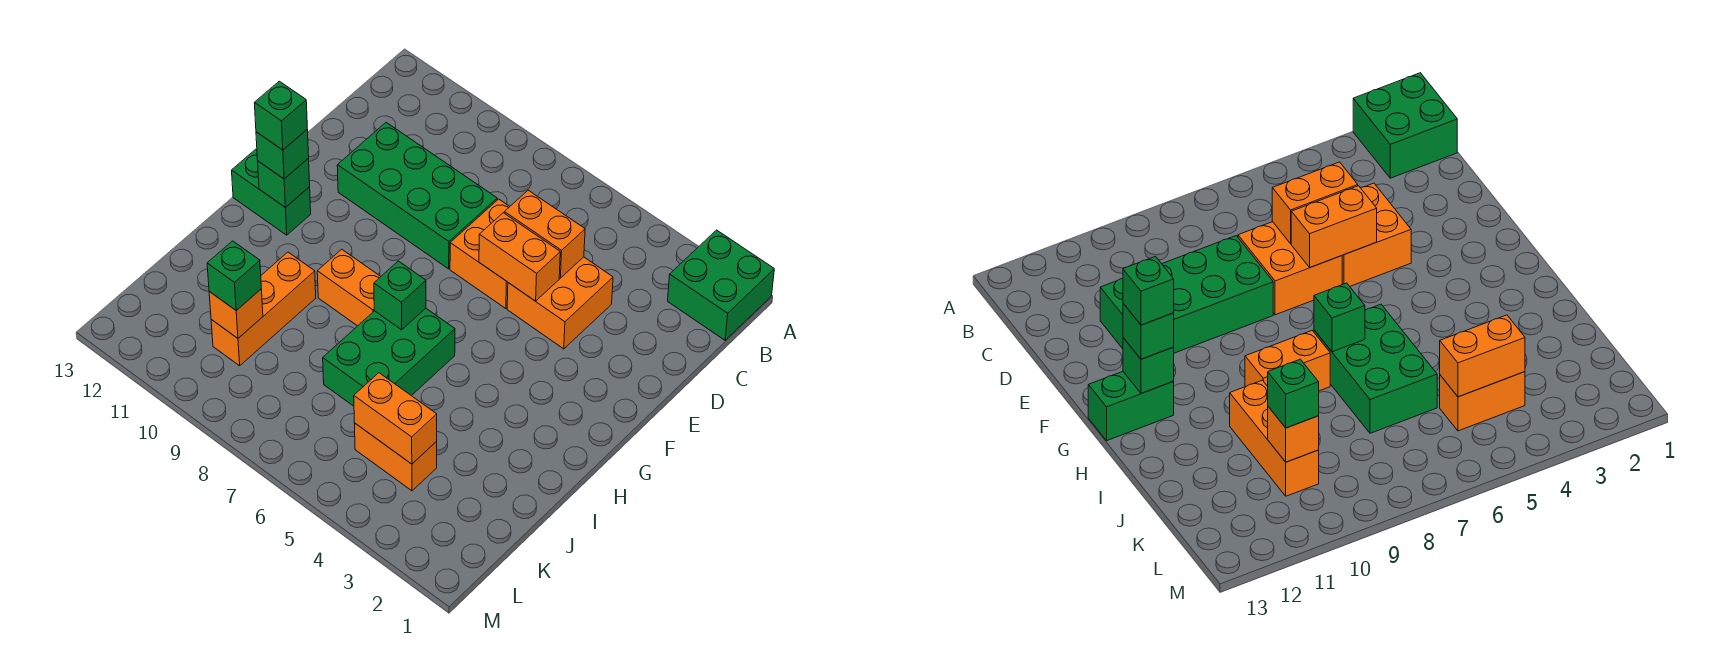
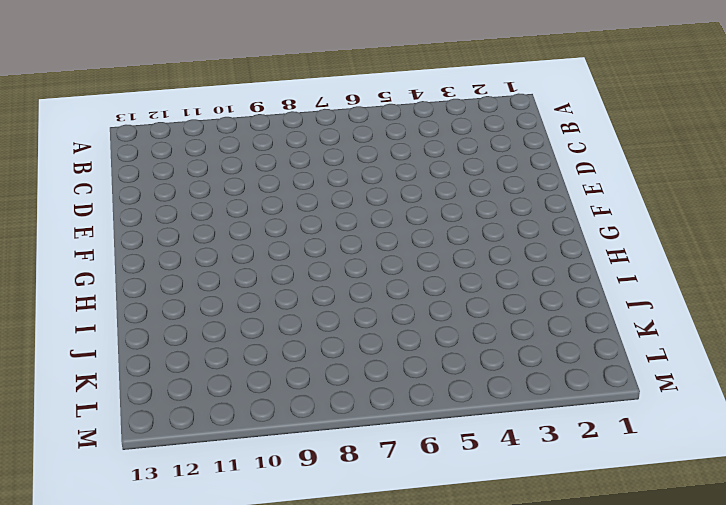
none -> green 2x2 brick [668,230,774,340]
none -> orange 2x2 brick [507,257,613,349]
none -> orange 2x2 brick [450,199,510,309]

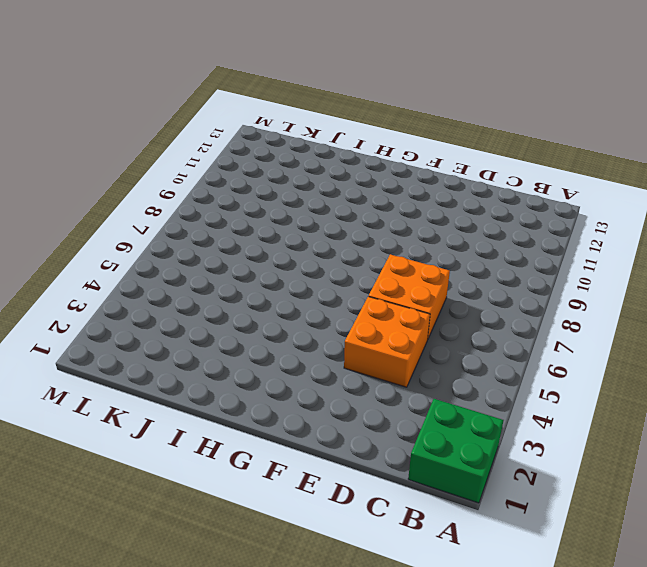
none -> green 2x4 brick [337,123,497,269]
none -> green 1x2 brick [232,149,311,235]
none -> green 2x3 brick [323,309,455,406]

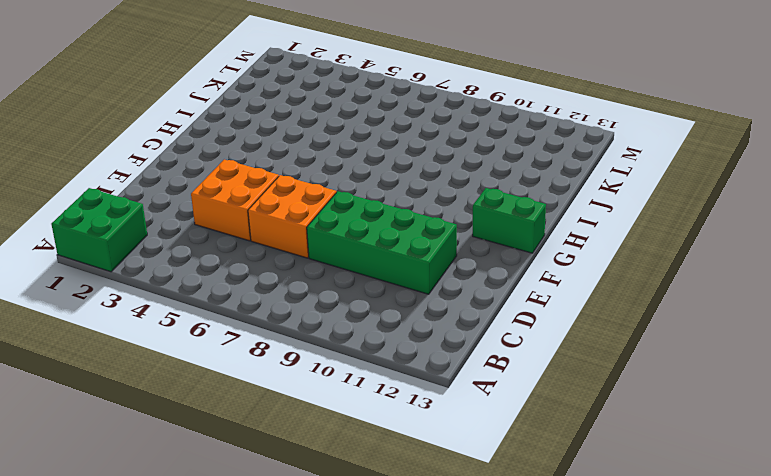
none -> green 2x3 brick [323,309,455,406]
none -> orange 1x2 brick [317,249,381,326]
none -> orange 1x3 brick [211,252,316,366]

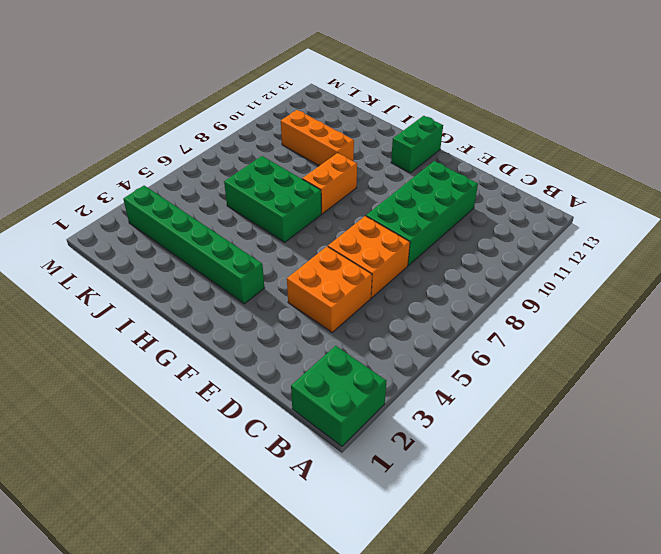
green 1x6 brick [123,186,264,304] -> none
none -> orange 1x2 brick [355,424,437,491]
none -> orange 1x2 brick [504,190,585,278]
none -> orange 1x2 brick [479,213,560,301]

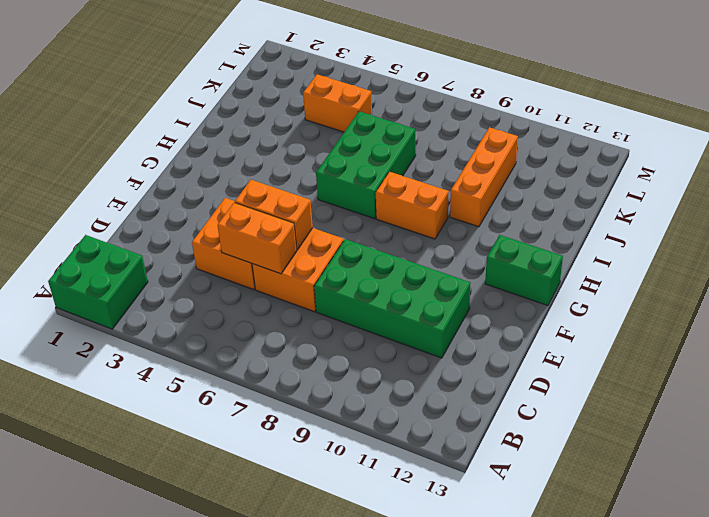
none -> green 1x1 brick [258,158,310,207]
none -> green 1x1 brick [374,261,426,330]
none -> orange 1x2 brick [354,373,437,464]

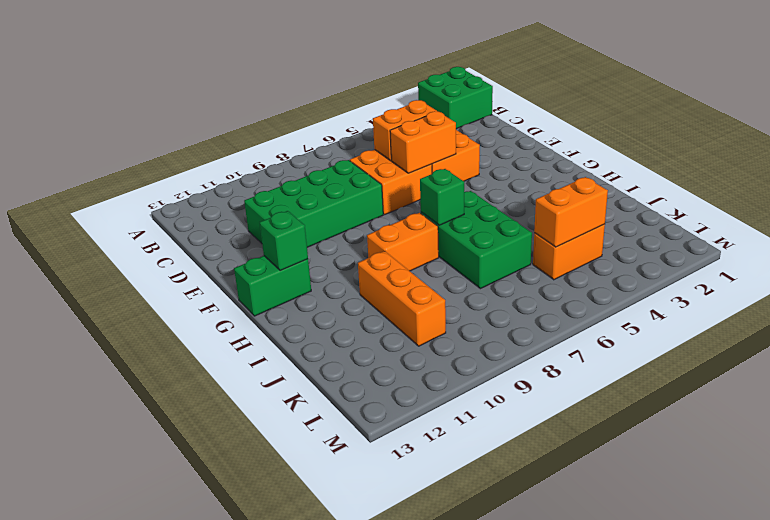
none -> orange 1x1 brick [209,289,263,338]
none -> green 1x1 brick [256,130,309,179]
none -> green 1x1 brick [207,241,261,310]

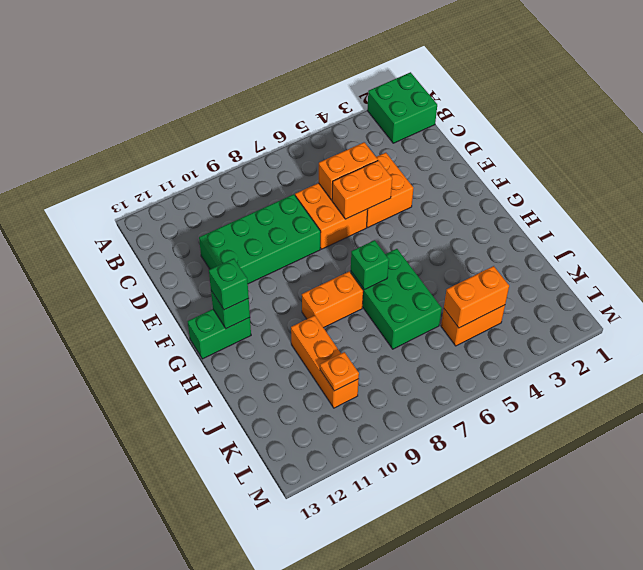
orange 1x1 plate [320,352,359,391] -> orange 1x1 brick [209,289,263,338]
none -> green 1x1 brick [207,241,261,310]
none -> green 1x1 brick [255,81,307,150]

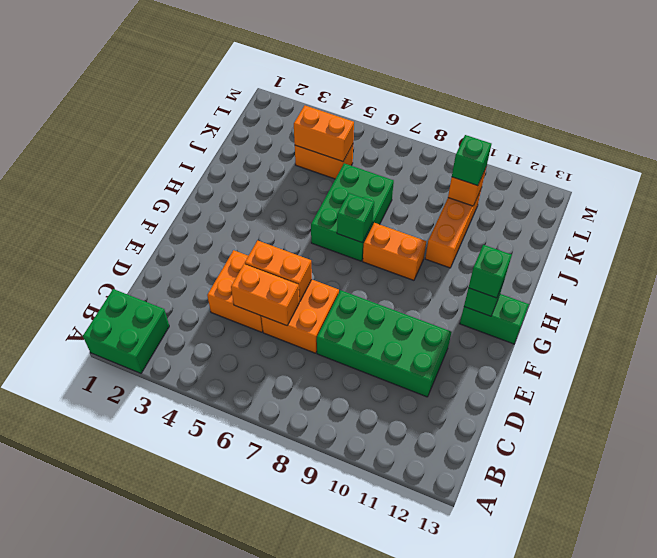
none -> green 1x1 brick [255,81,307,150]

